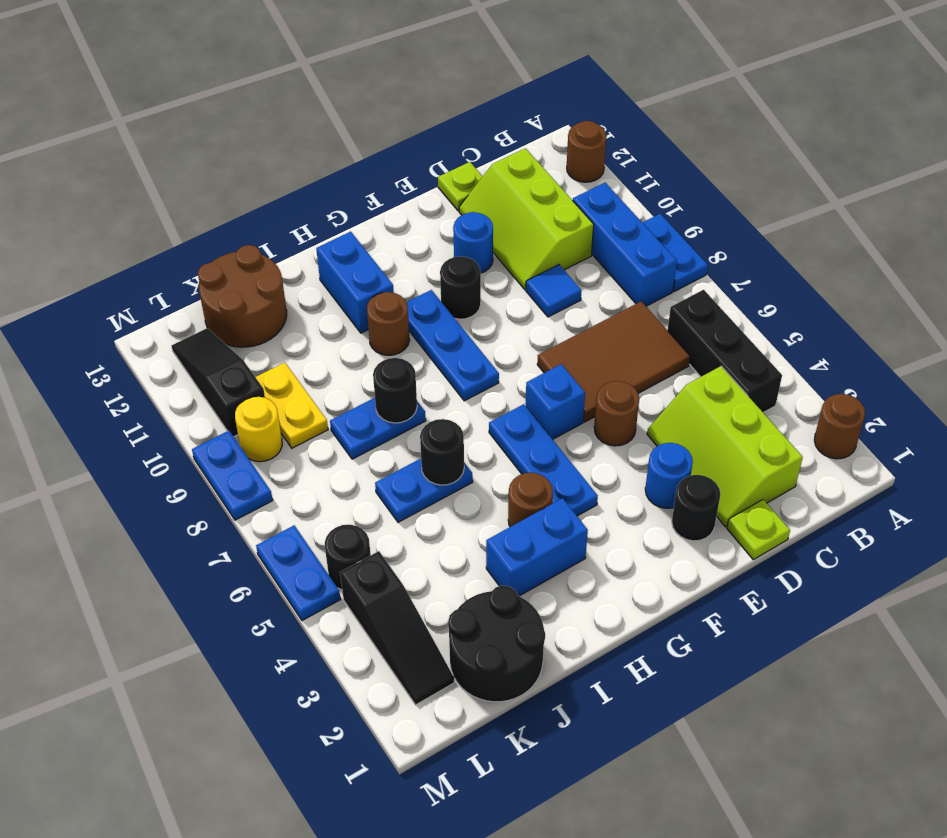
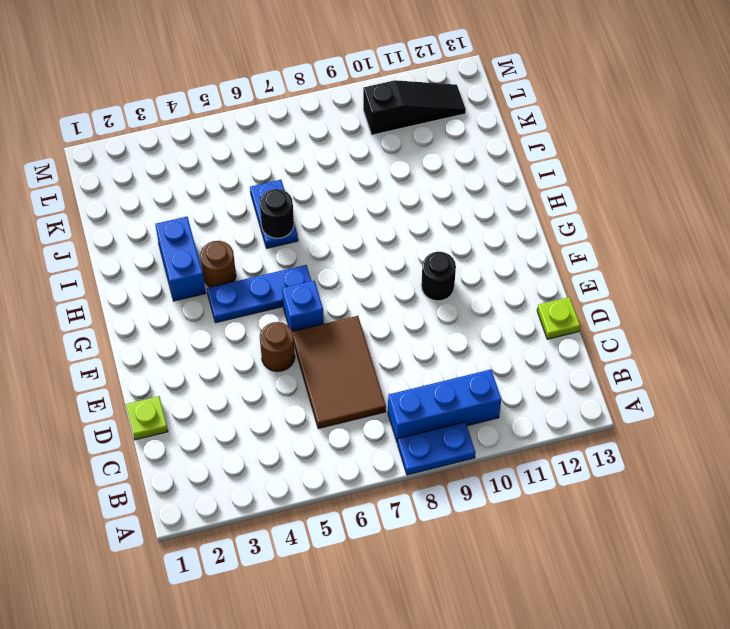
none -> brown 1x1 round brick [814,394,865,459]
none -> brown 1x1 round brick [567,121,607,182]
none -> black 1x3 brick [668,290,782,413]
none -> lime 2x3 slope [647,366,803,527]

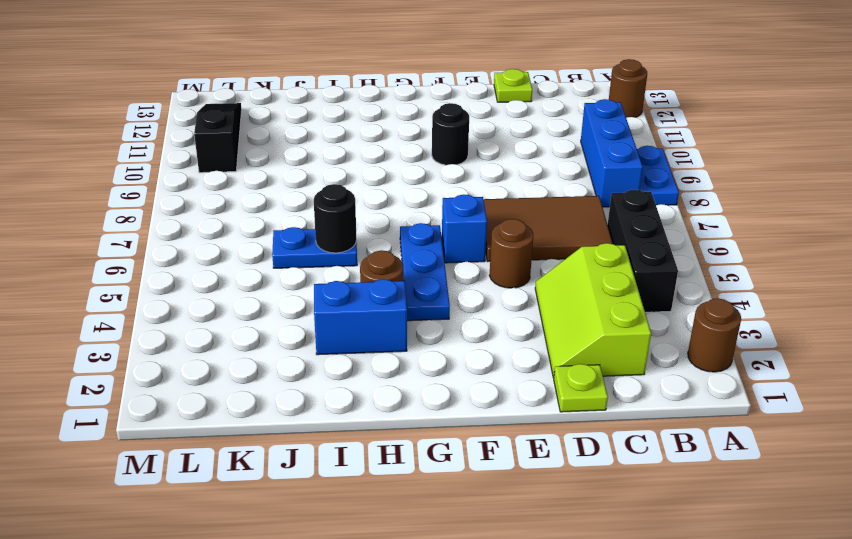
none -> lime 2x3 slope [459,148,594,290]
none -> blue 1x1 tile [526,265,582,317]
none -> black 1x1 round brick [672,475,720,541]
none -> blue 1x1 round brick [645,443,693,508]

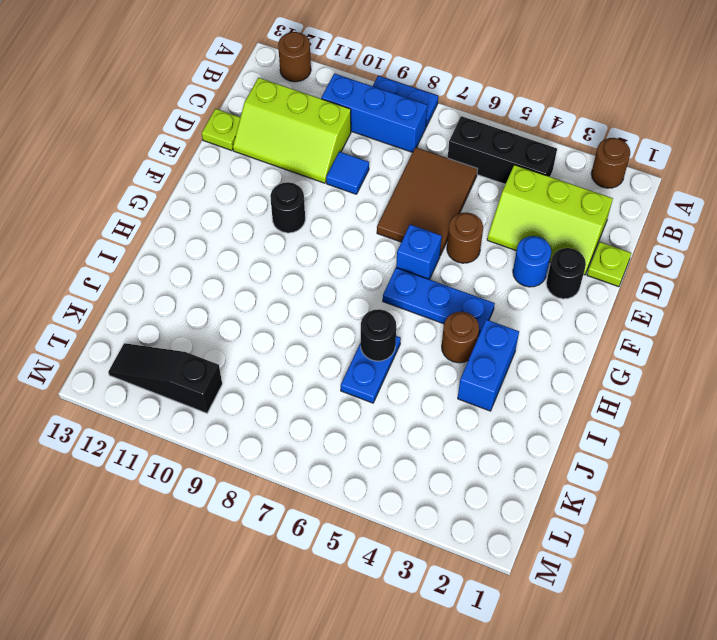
none -> blue 1x1 round brick [453,212,493,273]
none -> blue 1x3 plate [406,290,499,401]
none -> brown 1x1 round brick [367,292,409,355]
none -> blue 1x2 brick [316,231,394,333]

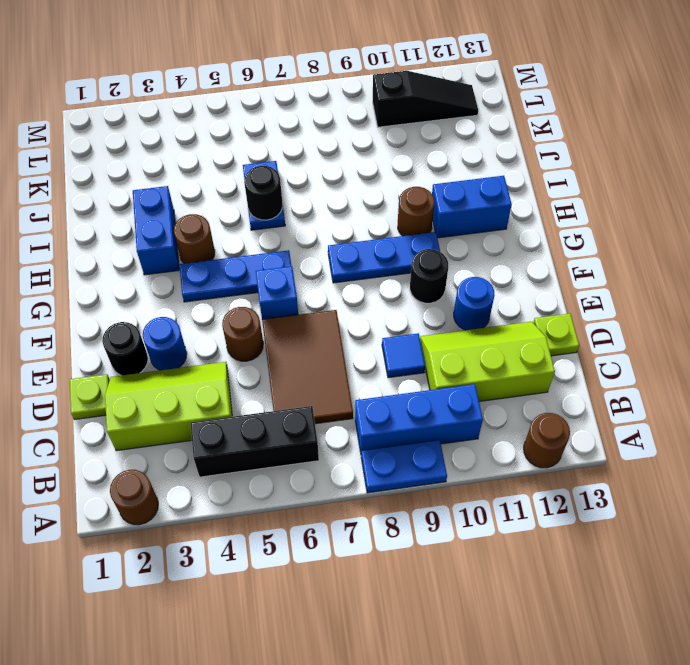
none -> blue 1x2 plate [330,398,426,459]
none -> black 2x2 round brick [448,585,545,702]
none -> brown 2x2 round brick [198,245,287,347]
none -> yellow 1x2 plate [256,363,328,448]

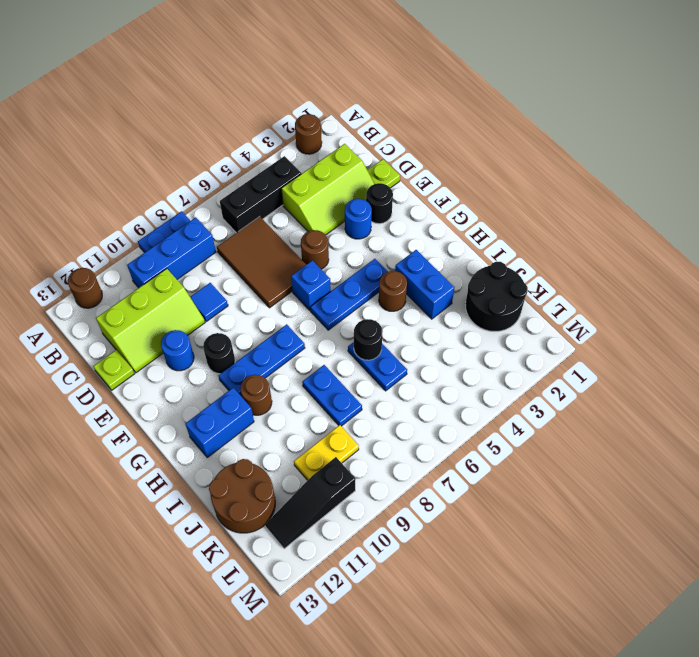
none -> black 1x3 slope [340,551,454,705]
none -> black 1x1 round brick [325,525,371,590]
none -> yellow 1x1 round brick [235,397,282,462]
none -> blue 1x2 plate [256,525,341,621]

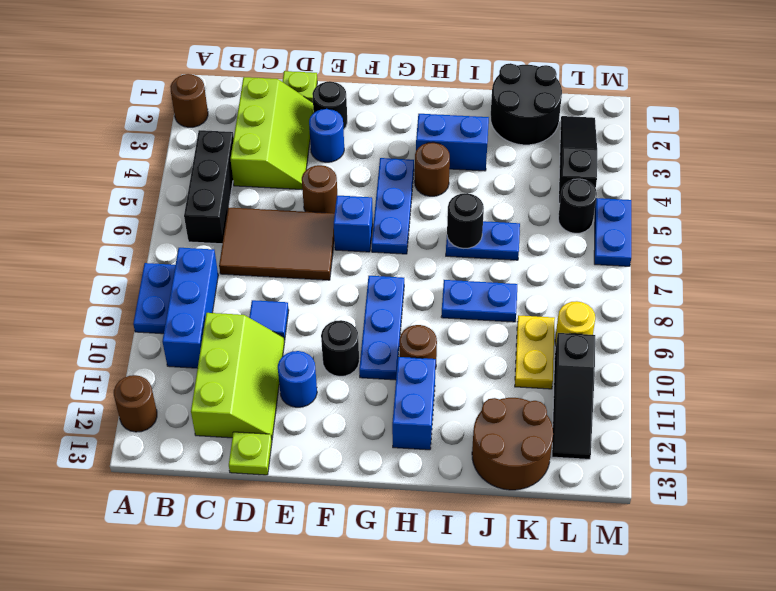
none -> blue 1x2 plate [192,431,273,520]
none -> black 1x1 round brick [373,358,417,423]

